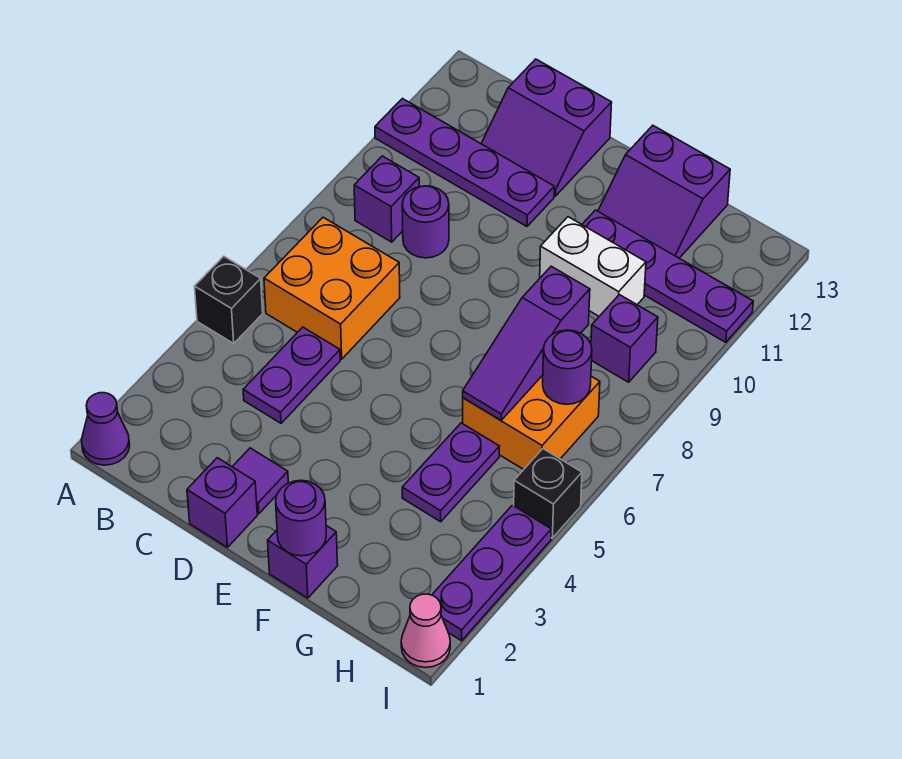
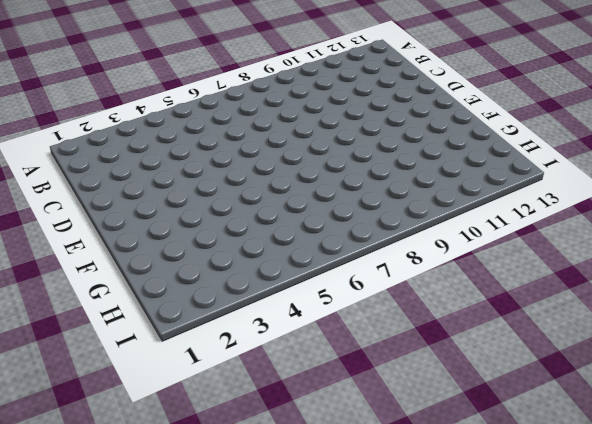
none -> purple 1x1 cone [82,393,130,465]
none -> black 1x1 brick [195,256,263,343]
none -> purple 1x4 plate [375,99,554,226]

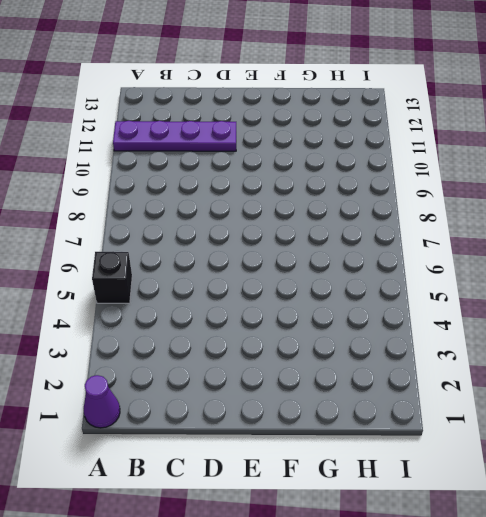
none -> orange 2x2 brick [264,217,400,359]
none -> purple 1x1 brick [354,156,419,242]
none -> purple 1x2 plate [243,327,340,423]

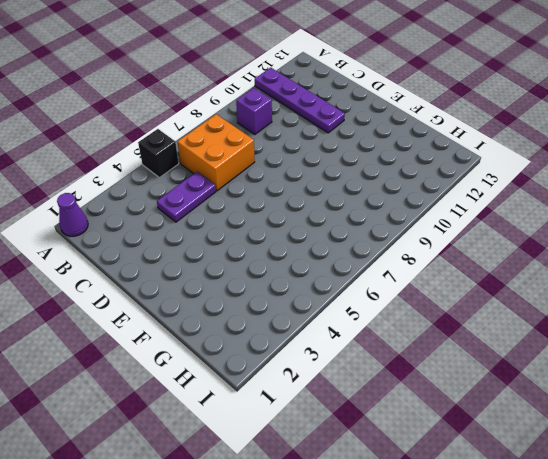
none -> purple 1x1 round brick [402,186,449,258]
none -> purple 2x2 slope [481,59,612,196]
none -> purple 1x1 brick [187,458,257,547]

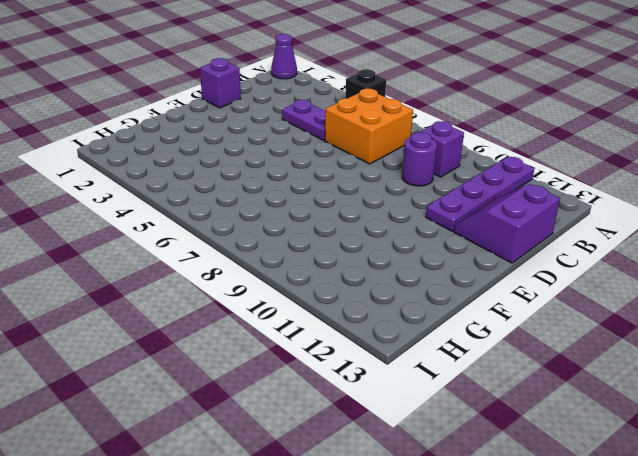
none -> purple 1x1 tile [232,448,288,514]
none -> purple 1x1 brick [268,526,338,598]
none -> white 1x2 brick [540,217,646,316]

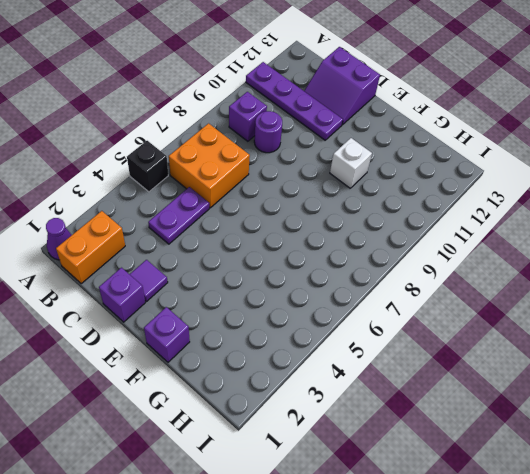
orange 1x2 brick [56,211,125,284] -> none
white 1x1 brick [330,138,372,188] -> white 1x2 brick [540,217,646,316]
none -> purple 1x4 plate [582,210,753,342]
none -> purple 2x2 slope [598,126,730,258]
none -> purple 1x2 plate [402,423,500,522]

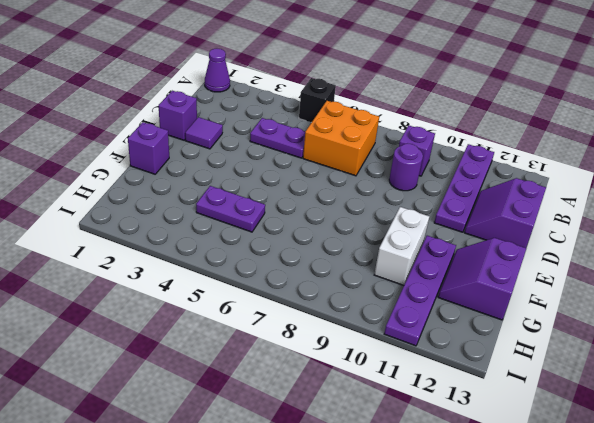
none -> orange 2x2 brick [463,375,600,469]
none -> purple 1x1 brick [591,295,658,382]
none -> pink 1x1 cone [401,594,450,668]

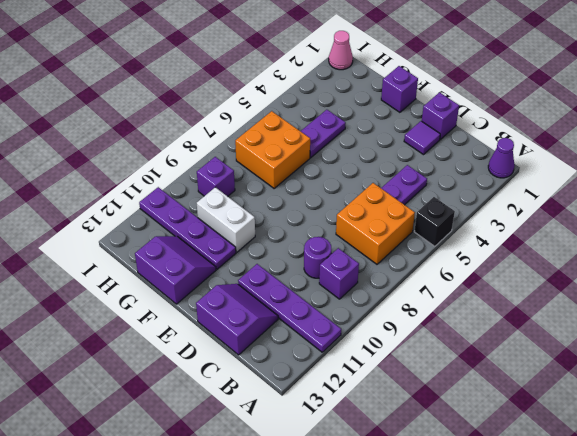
none -> purple 1x3 plate [432,505,551,641]
none -> black 1x1 brick [514,449,582,538]
none -> purple 1x1 round brick [276,480,326,556]

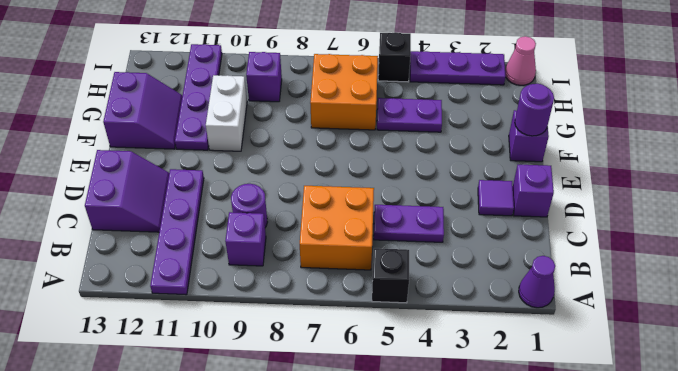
none -> purple 1x3 slope [463,266,590,420]
none -> purple 1x1 round brick [543,330,592,404]

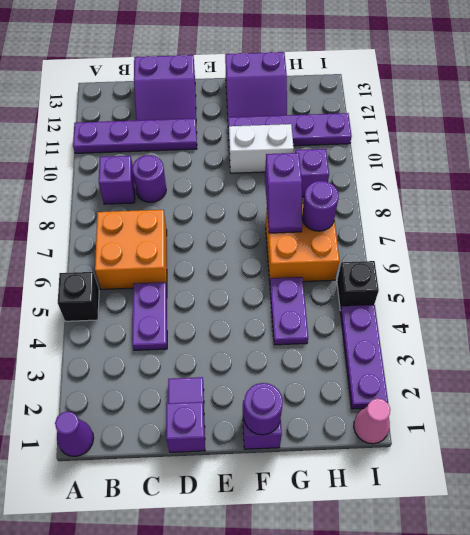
purple 1x2 slope [265,153,302,233] -> purple 1x3 slope [463,266,590,420]

